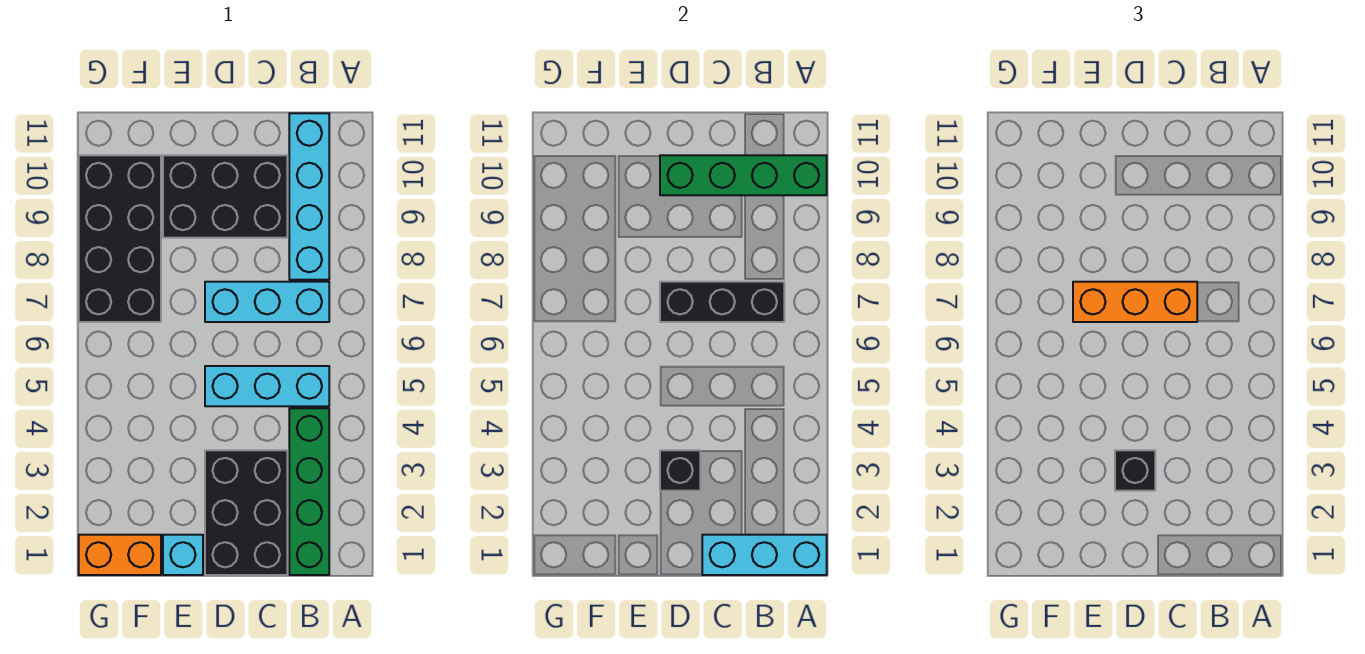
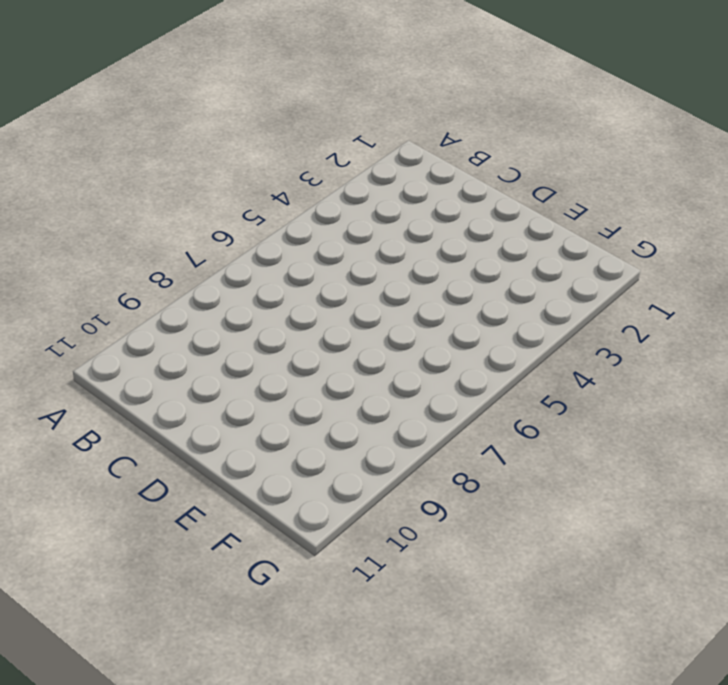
none -> green 1x4 brick [289,408,329,575]
none -> cyan 1x3 brick [205,366,329,406]
none -> cyan 1x3 brick [205,282,329,322]

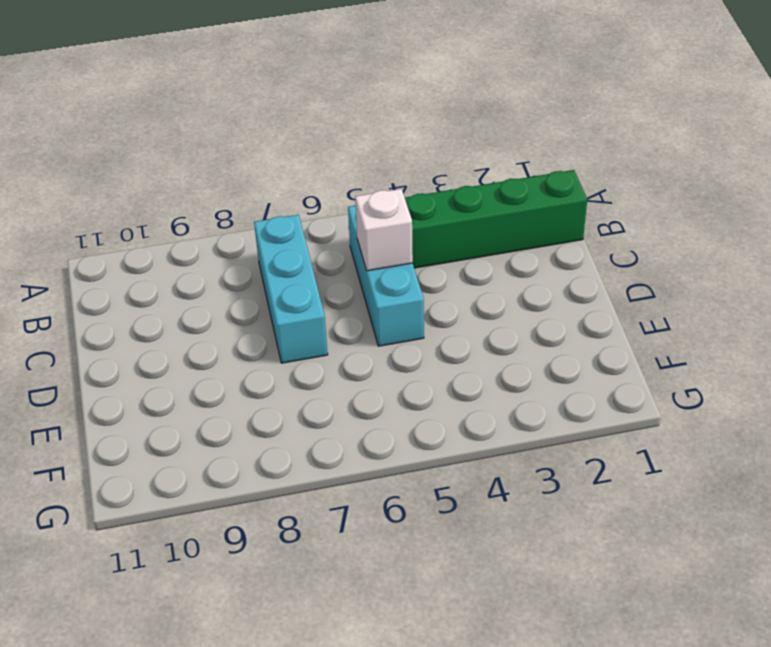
white 1x1 brick [355,189,413,271] -> none
none -> cyan 1x4 brick [289,113,329,280]
none -> black 2x3 brick [205,450,287,575]
none -> black 2x3 brick [163,155,287,238]

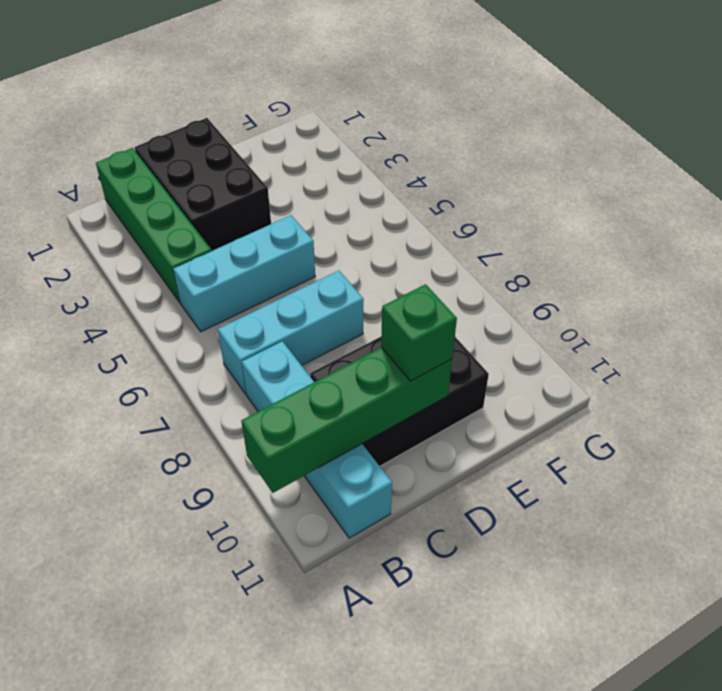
green 1x1 brick [381,284,457,381] -> none
none -> cyan 1x1 brick [163,535,203,575]
none -> orange 1x2 brick [79,535,161,575]
none -> black 2x4 brick [79,155,161,322]

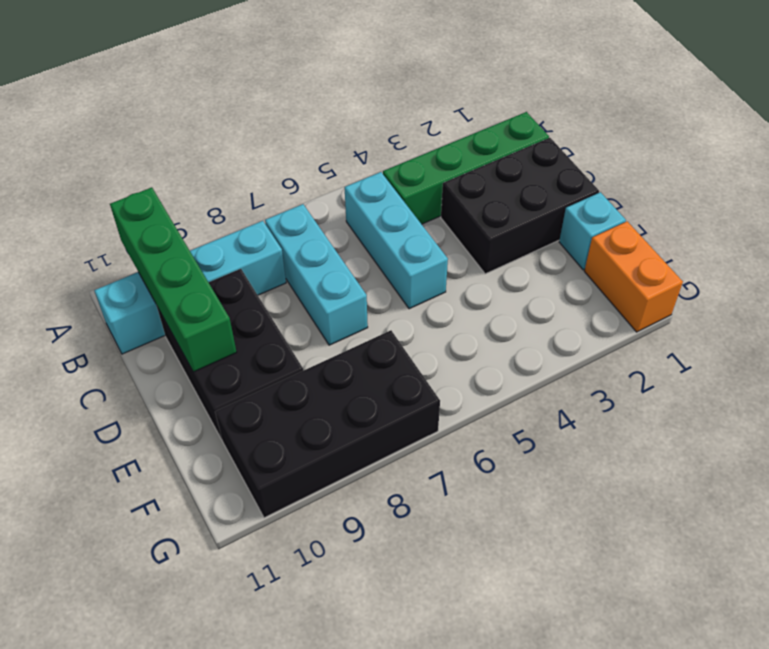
none -> cyan 1x3 brick [702,535,827,575]
none -> black 1x3 brick [660,282,784,322]
none -> black 1x1 brick [660,450,700,491]

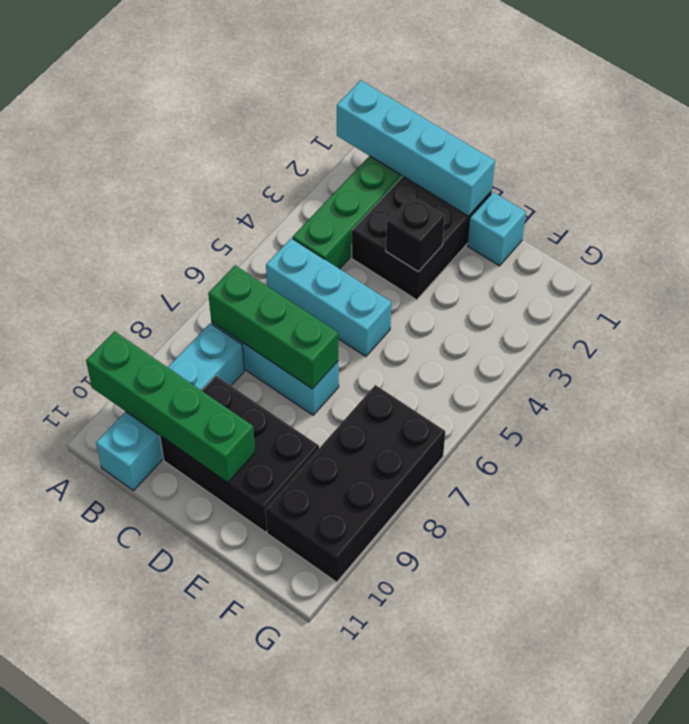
cyan 1x4 brick [337,80,495,216] -> cyan 1x3 brick [702,535,827,575]
green 1x3 brick [208,265,338,389] -> black 1x3 brick [660,282,784,322]
none -> orange 1x2 brick [79,535,161,575]
none -> orange 1x3 brick [1073,282,1197,322]
none -> black 1x1 brick [1115,450,1155,491]

